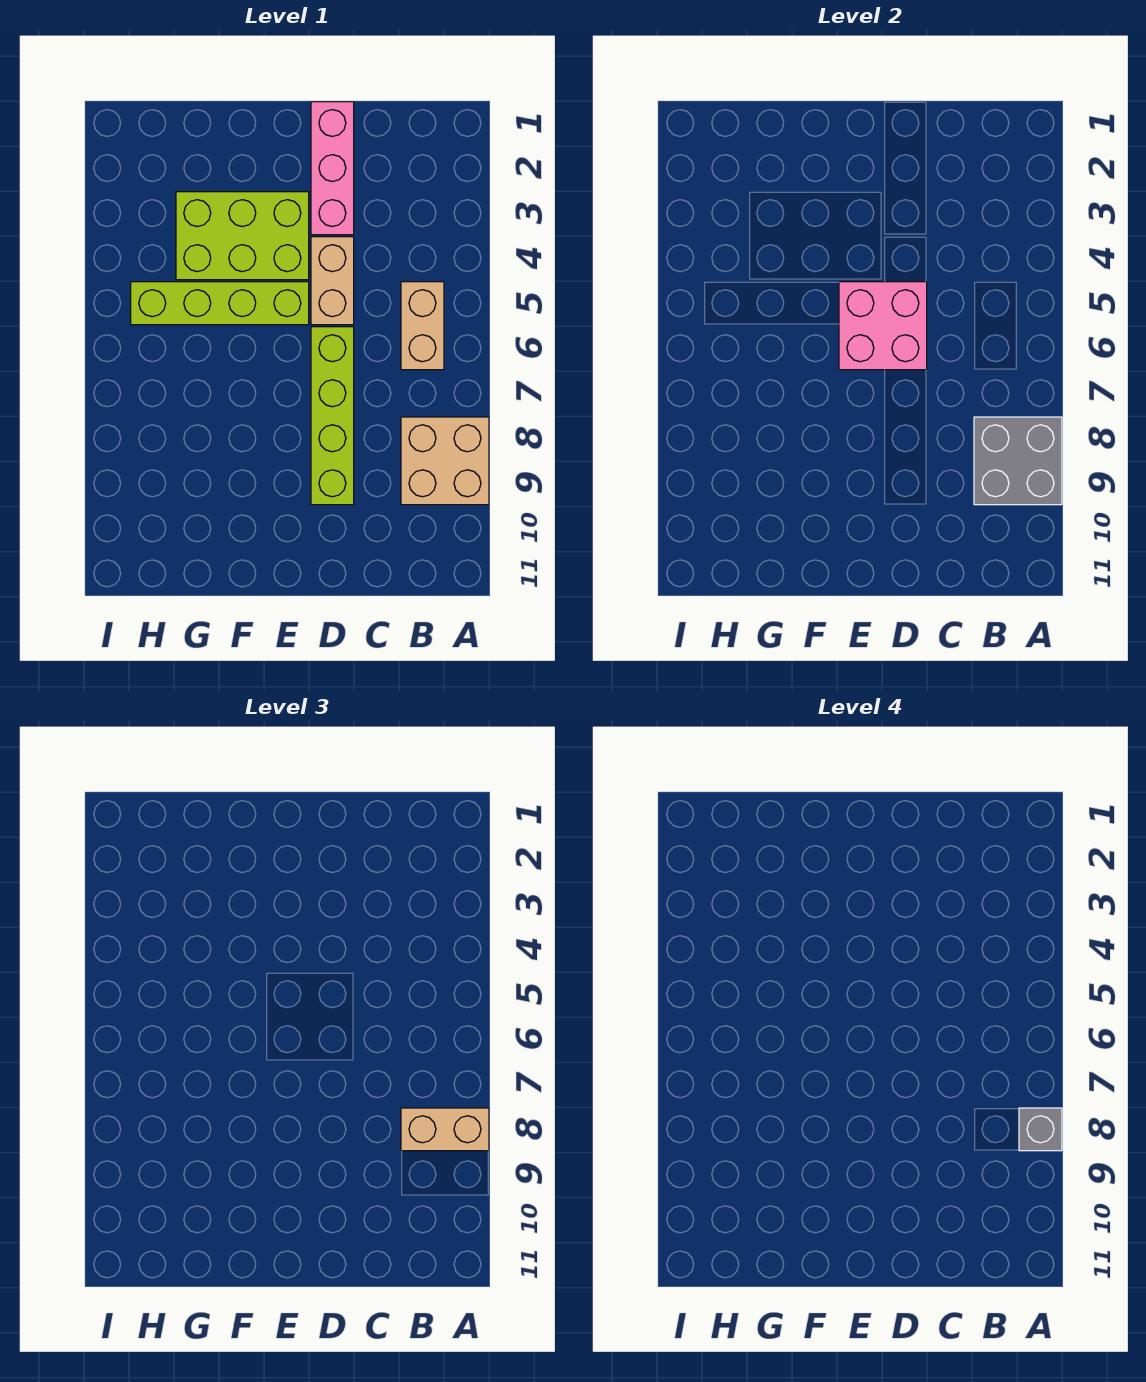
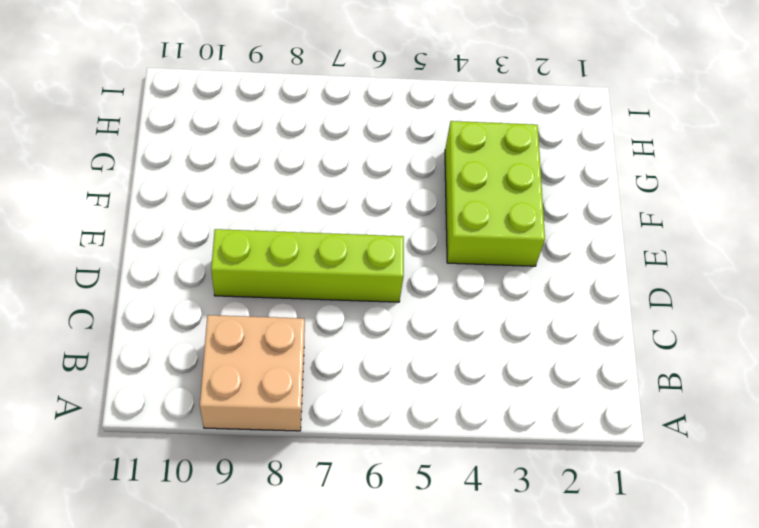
none -> tan 1x2 brick [401,282,444,370]
none -> pink 1x3 brick [311,102,354,235]

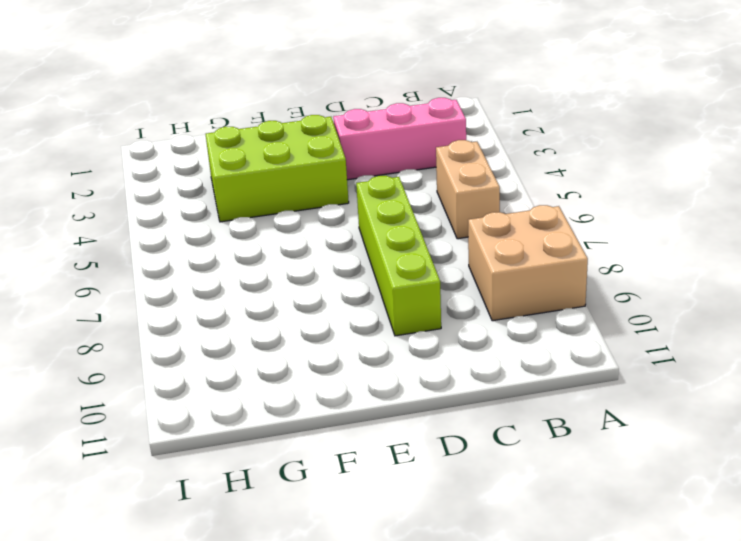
pink 1x3 brick [333,98,466,180] -> pink 1x3 brick turned to [311,102,354,235]
none -> tan 1x2 brick [311,237,354,325]
none -> lime 1x4 brick [131,282,309,325]

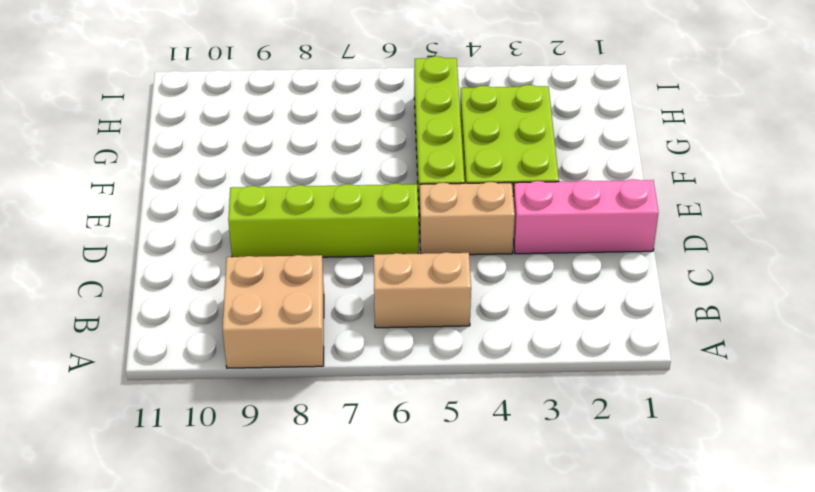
none -> grey 2x2 brick [974,417,1062,505]
none -> pink 2x2 brick [839,282,927,370]

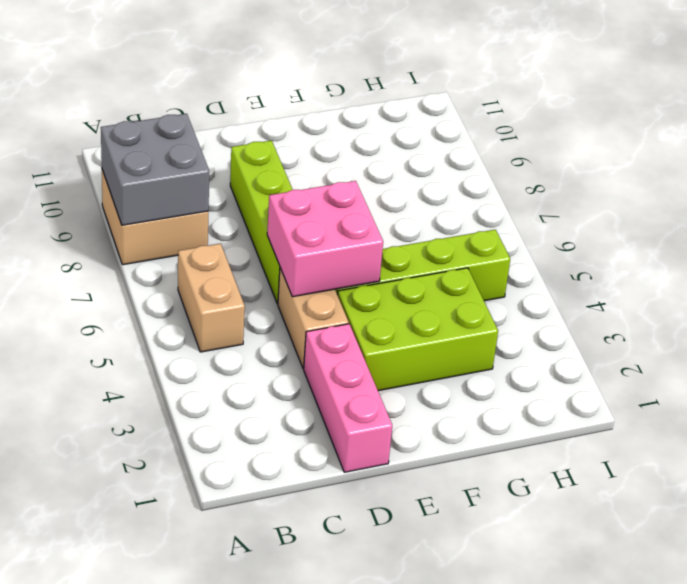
none -> tan 1x2 brick [401,1108,489,1151]
none -> grey 1x1 brick [1019,1108,1062,1151]

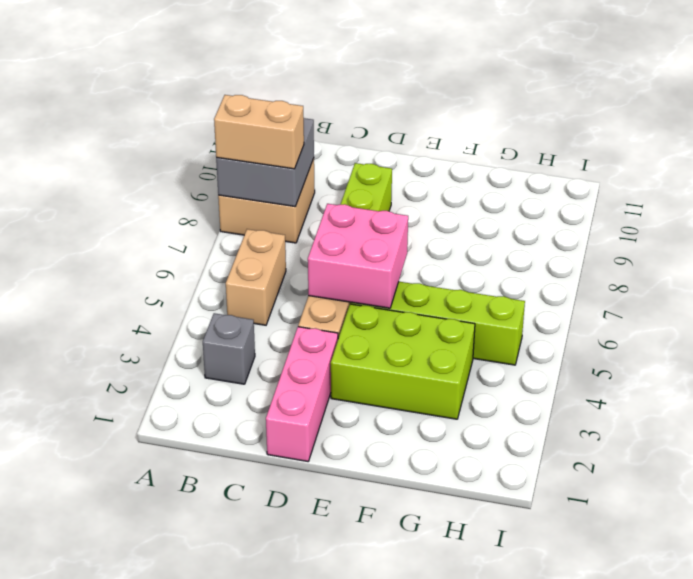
grey 1x1 brick [203,313,255,384] -> grey 1x1 brick moved to [1019,1108,1062,1151]

